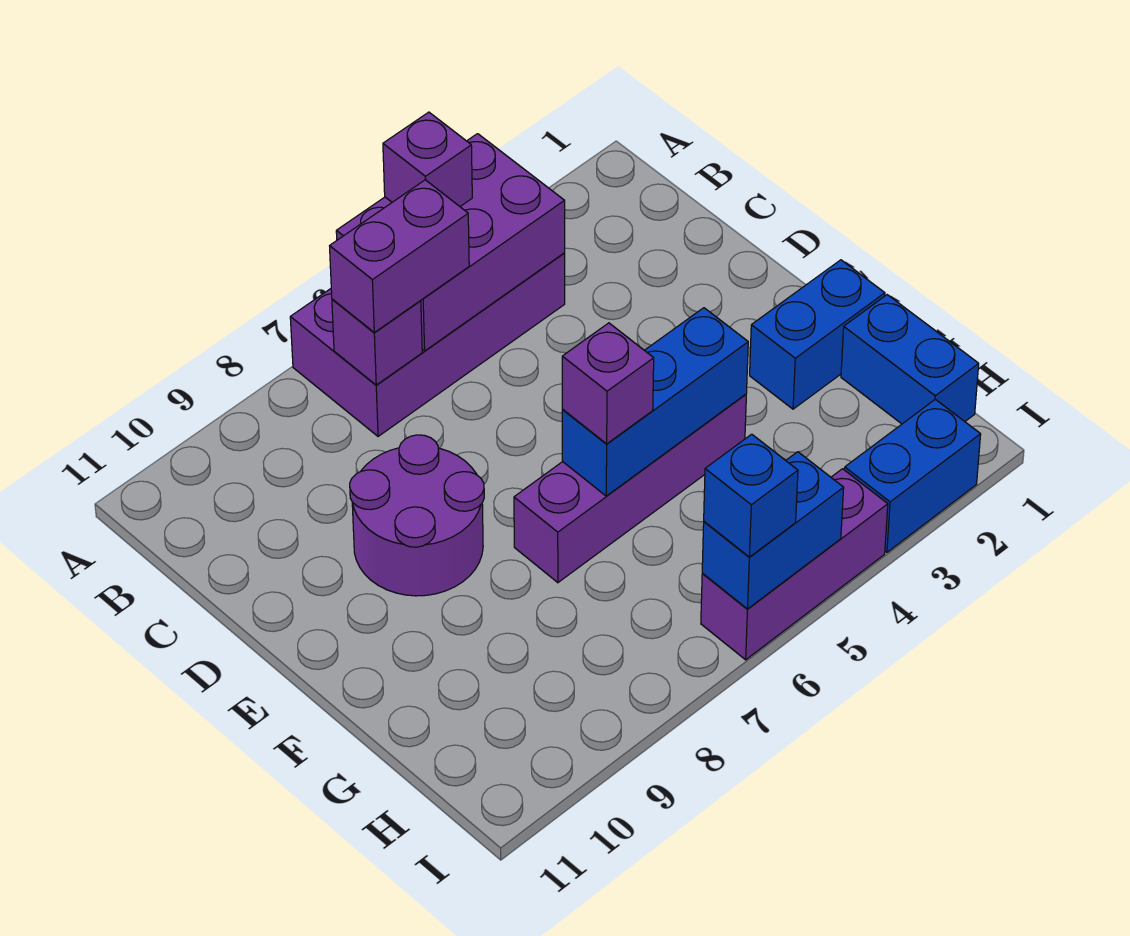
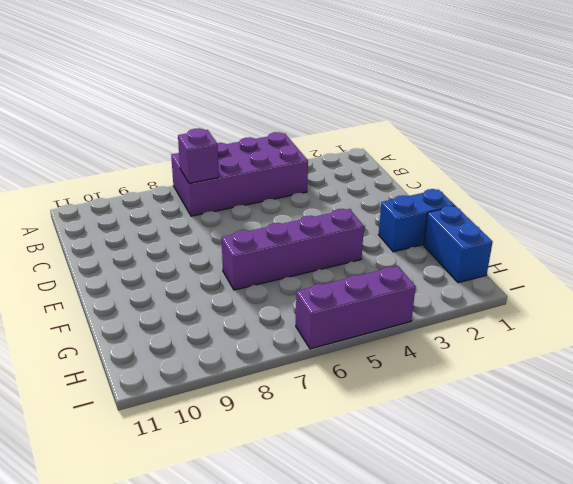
none -> purple 2x2 round brick [350,435,484,596]
none -> blue 1x2 brick [845,399,981,552]
none -> purple 2x3 brick [336,134,565,351]

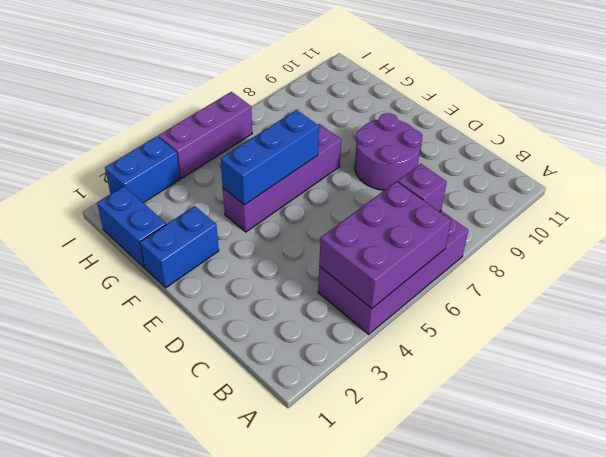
none -> blue 1x2 brick [702,452,844,609]
none -> purple 1x1 brick [383,112,472,206]
none -> purple 1x2 brick [330,180,469,332]

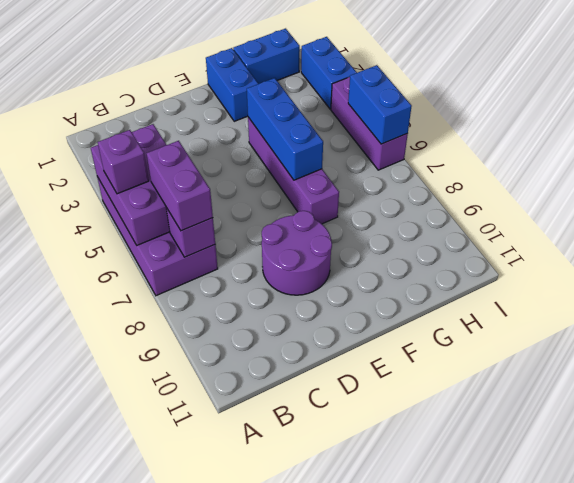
none -> purple 1x1 brick [562,323,654,444]
none -> blue 1x1 brick [704,434,798,557]

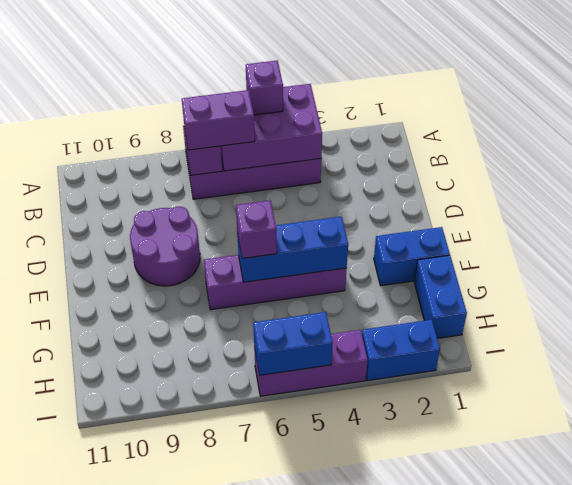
none -> blue 1x1 brick [704,434,798,557]

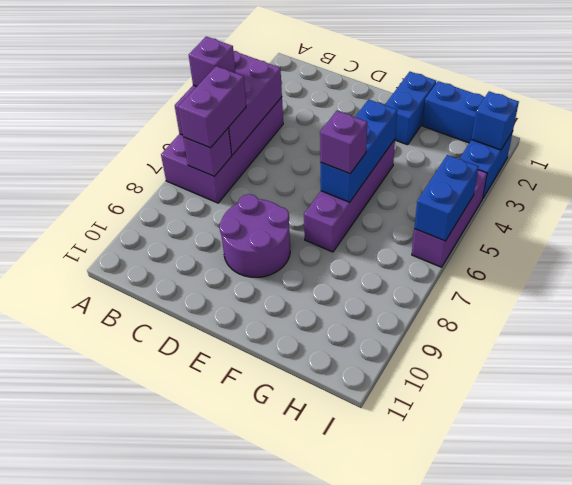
blue 1x1 brick [472,91,519,150] -> blue 1x1 brick moved to [704,434,798,557]

